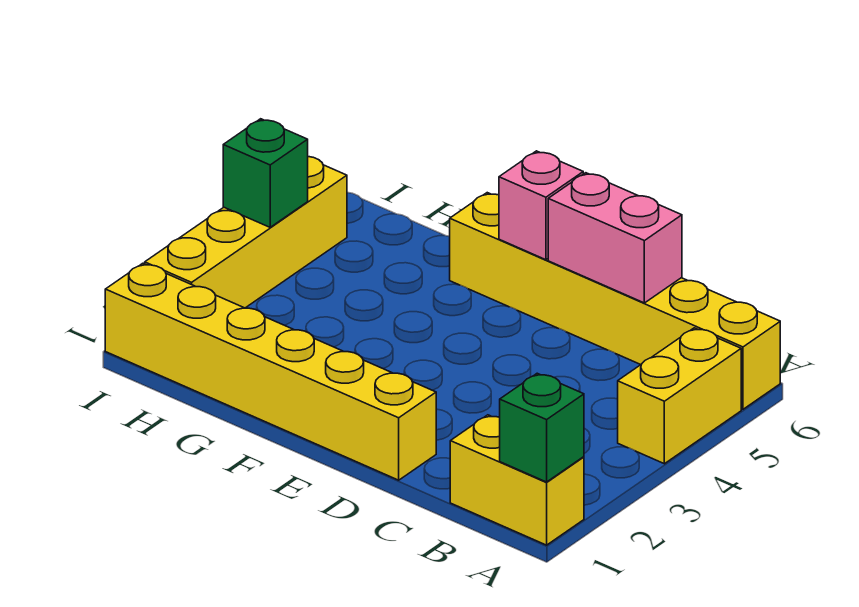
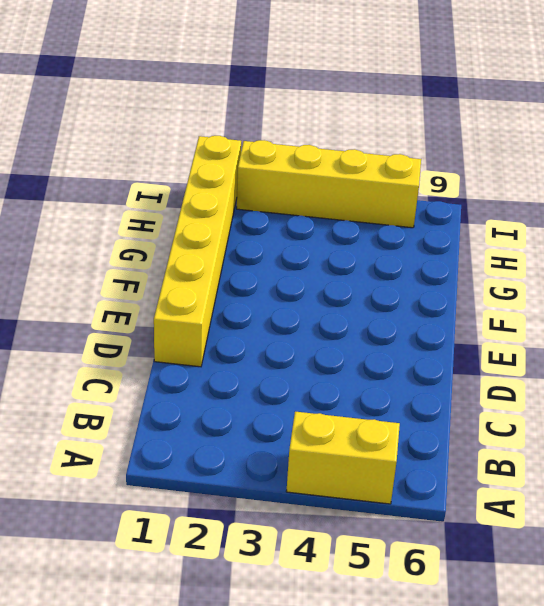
none -> yellow 1x2 brick [450,415,584,545]
none -> yellow 1x6 brick [450,193,780,409]

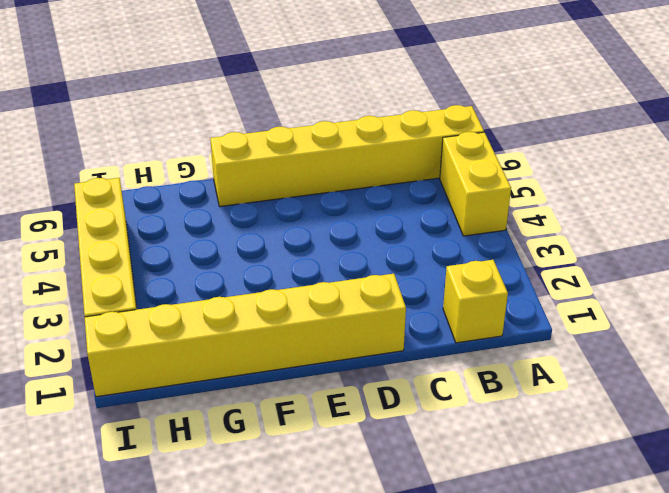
yellow 1x1 brick [443,260,508,343] -> yellow 1x2 brick [450,415,584,545]
none -> green 1x1 brick [500,373,584,482]
none -> pink 1x2 brick [548,173,682,303]

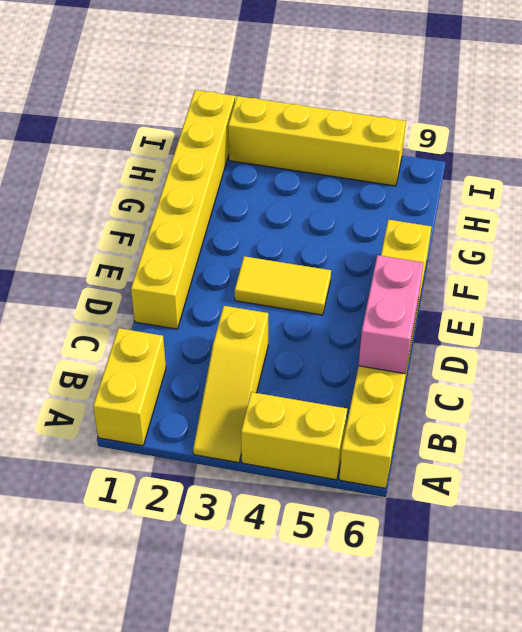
yellow 1x3 slope [193,306,268,463] -> none
yellow 1x2 tile [235,256,331,315] -> none
none -> green 1x1 brick [500,373,584,482]
none -> pink 1x1 brick [499,151,583,260]

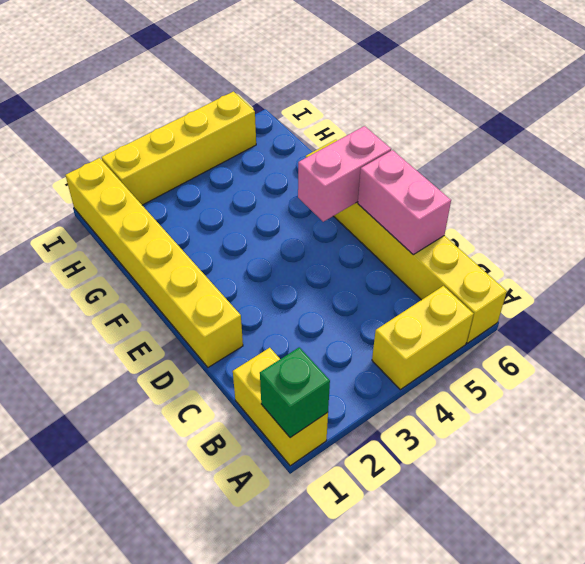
pink 1x2 brick [298,126,391,222] -> pink 1x1 brick [499,151,583,260]
none -> green 1x1 brick [223,119,308,227]

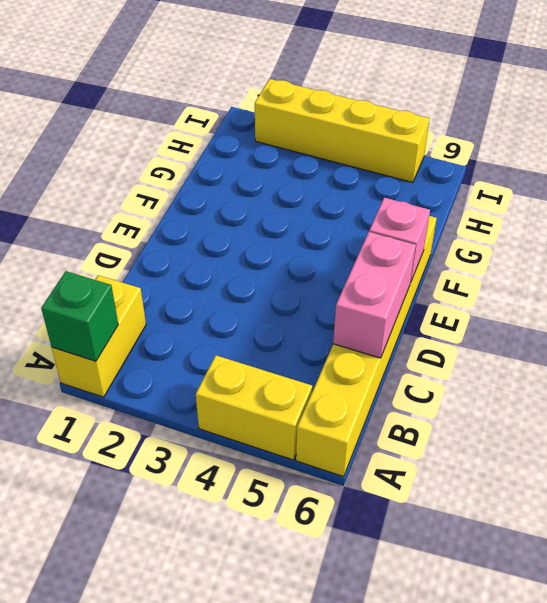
none -> yellow 1x6 brick [105,263,436,480]
none -> green 1x1 brick [223,119,308,227]

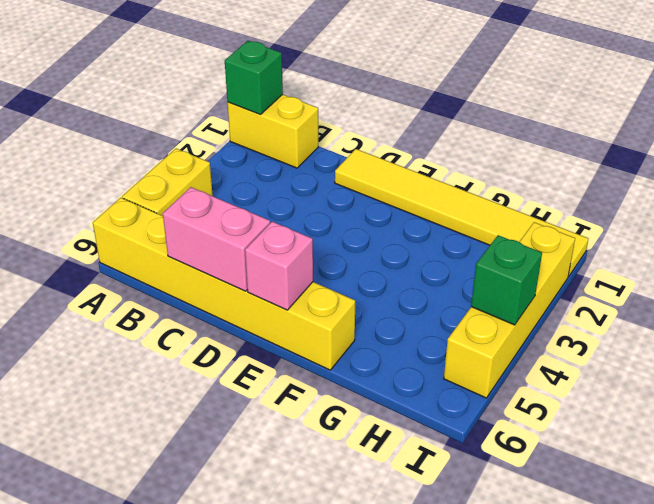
yellow 1x6 tile [335,149,588,277] -> yellow 1x6 brick [105,263,436,480]

